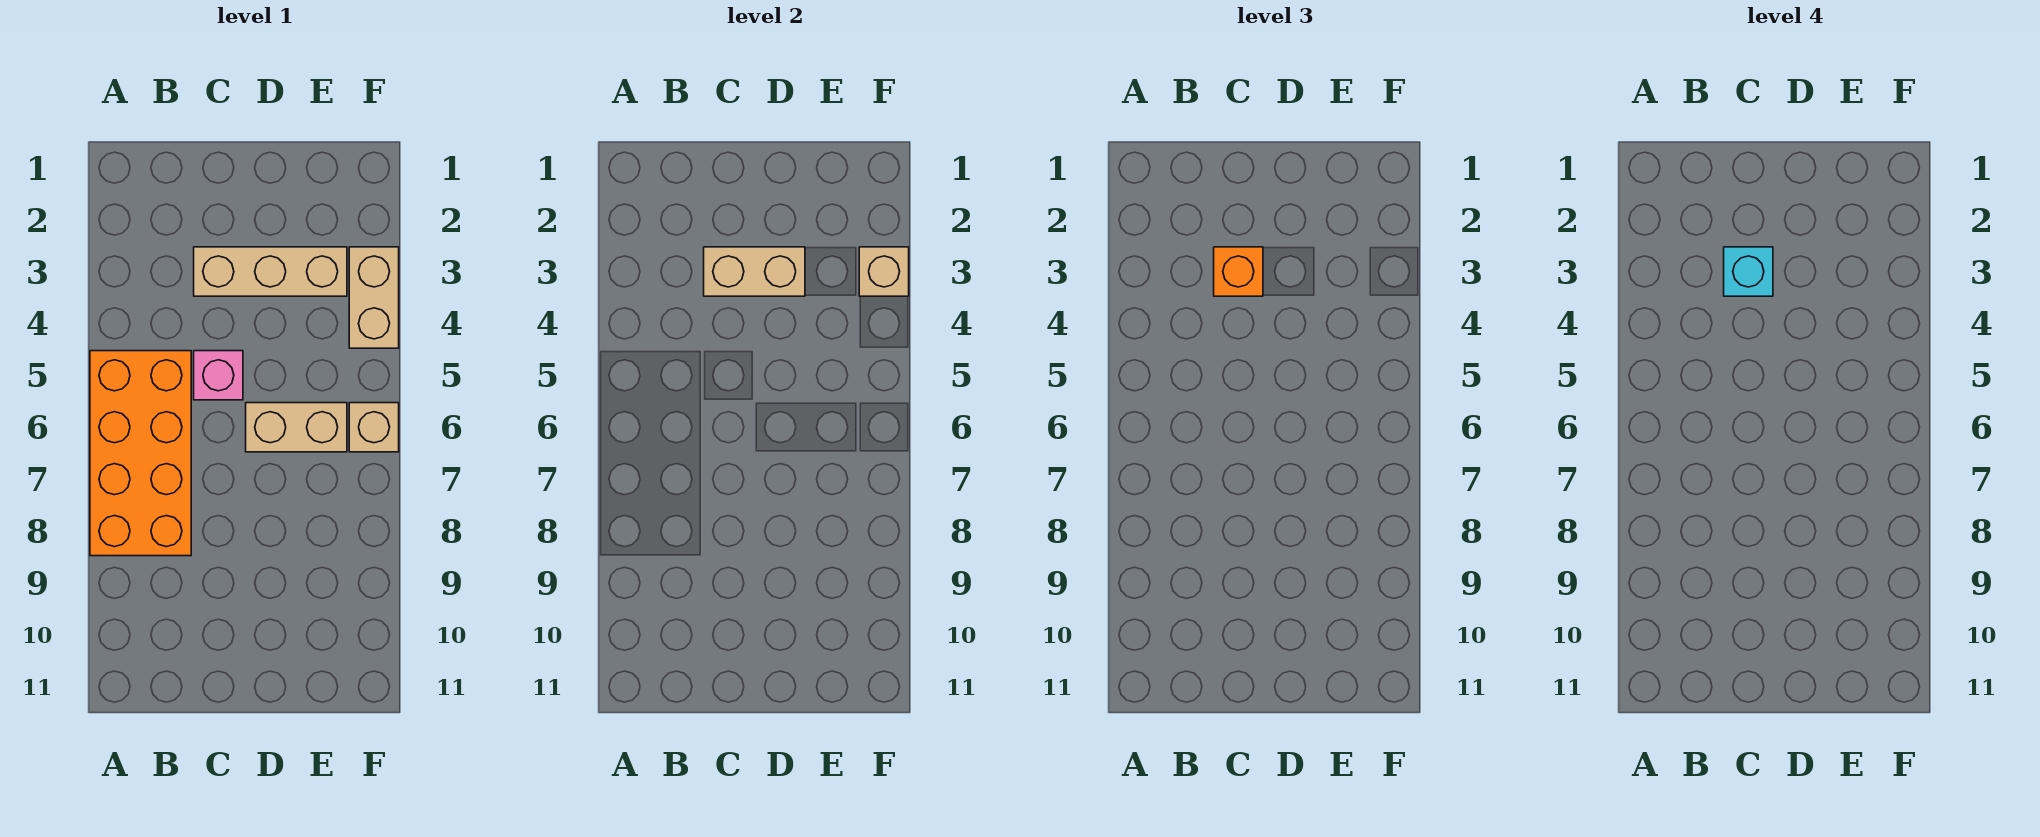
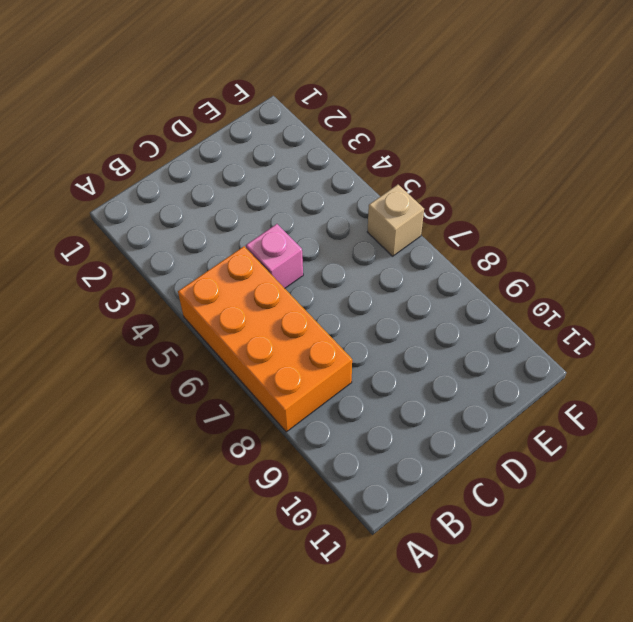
none -> tan 1x3 brick [194,247,347,296]
none -> tan 1x2 brick [246,403,347,452]

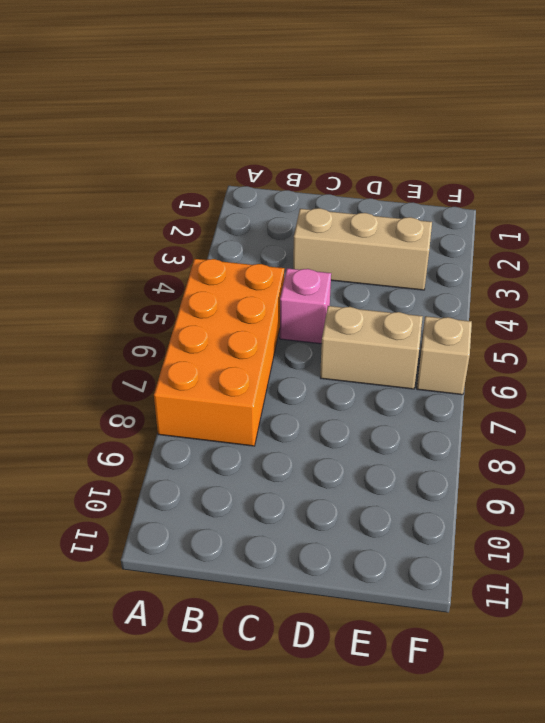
none -> tan 1x2 brick [349,247,399,348]
none -> tan 1x2 brick [704,247,805,296]

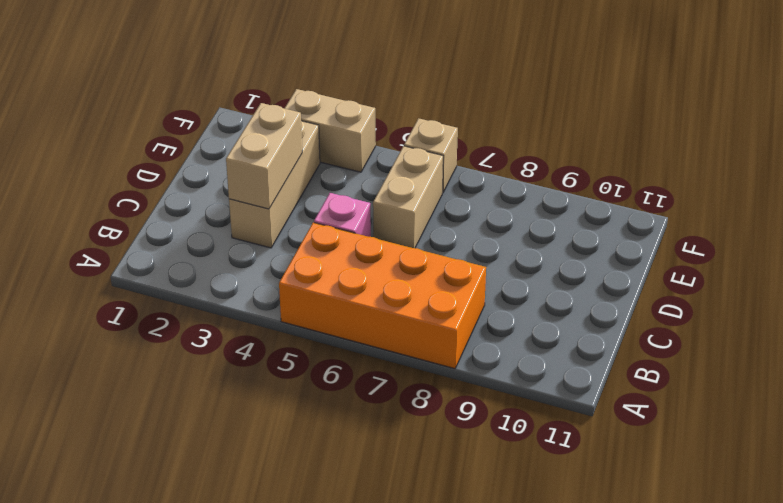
none -> tan 1x1 brick [859,247,909,296]
none -> orange 1x1 brick [1214,247,1263,296]

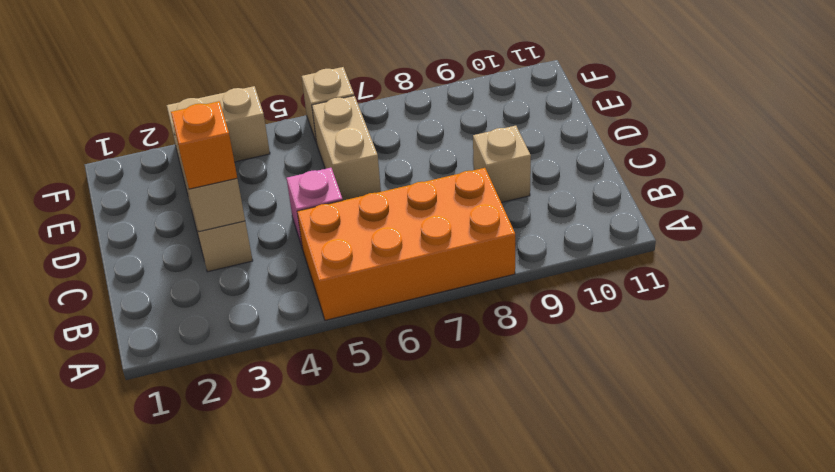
tan 1x1 brick [473,126,531,203] -> tan 1x1 brick moved to [859,247,909,296]
none -> cyan 1x1 brick [1724,247,1773,296]

